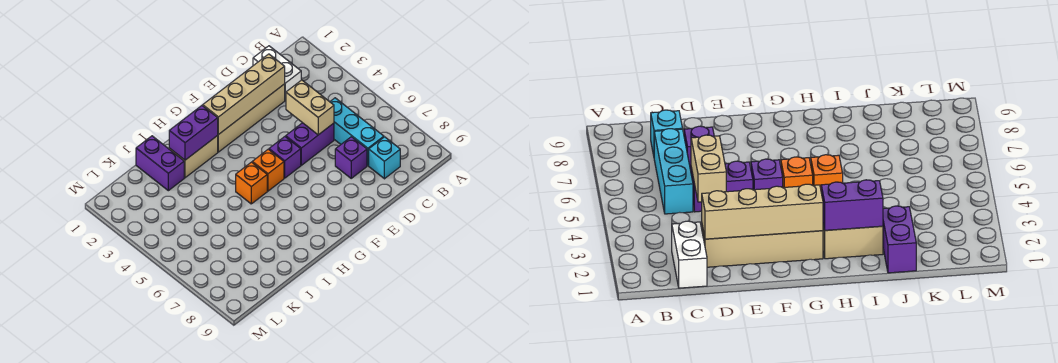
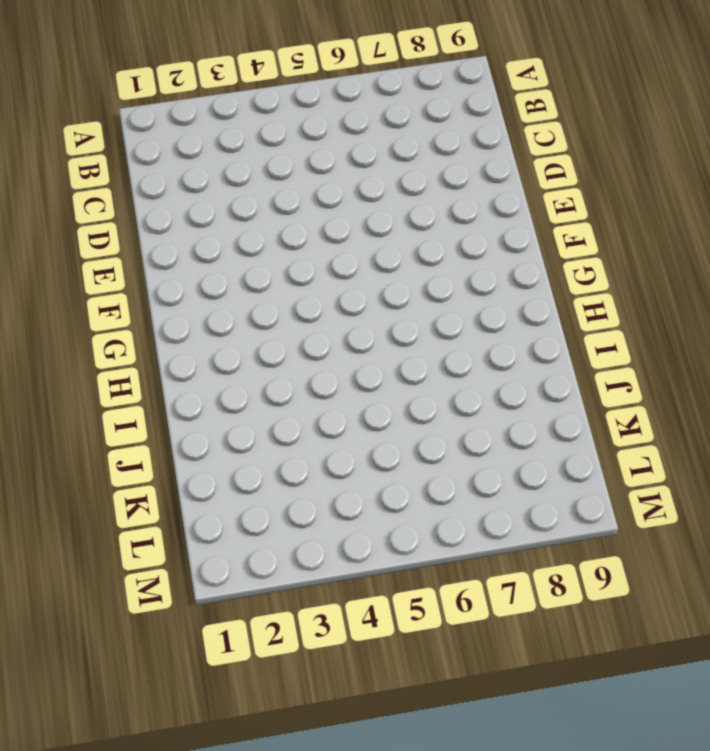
none -> white 1x2 brick [253,46,301,100]
none -> cyan 1x3 brick [330,98,384,166]
none -> cyan 1x1 brick [369,137,400,179]

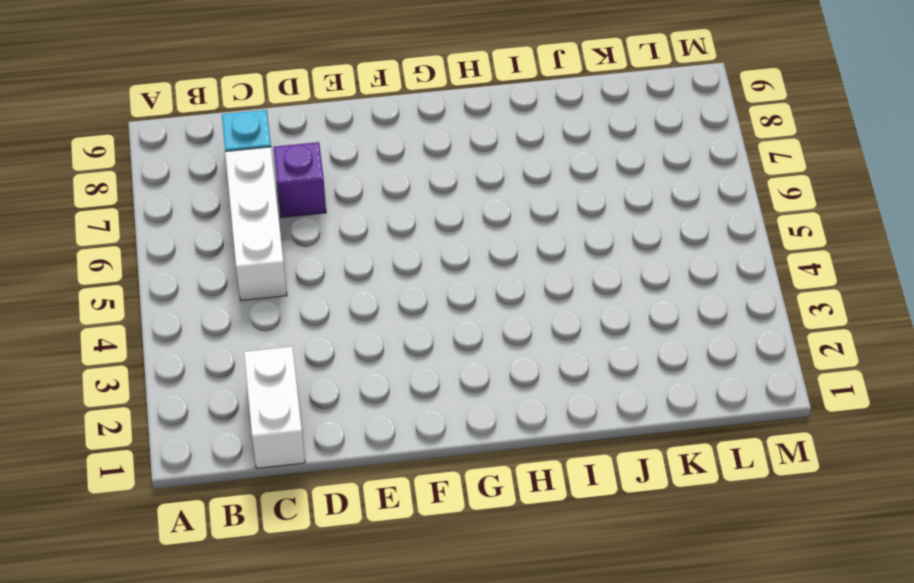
white 1x3 brick [225,147,287,301] -> cyan 1x3 brick [330,98,384,166]
none -> tan 1x4 brick [217,84,285,152]
none -> purple 1x2 brick [286,123,334,165]
none -> purple 1x1 brick [269,137,301,178]

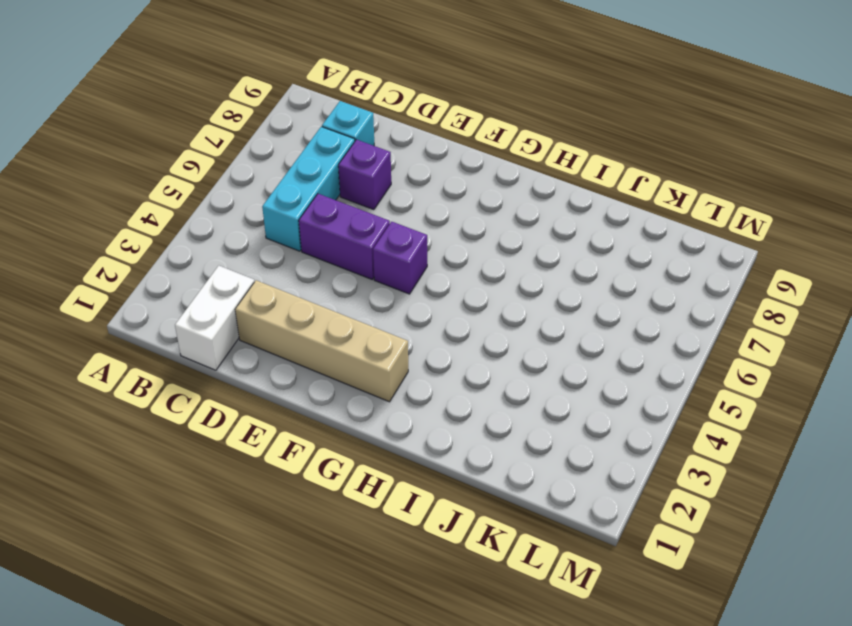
none -> orange 1x1 brick [252,149,284,191]
none -> tan 1x2 brick [169,136,218,178]
none -> orange 1x1 brick [236,162,267,204]

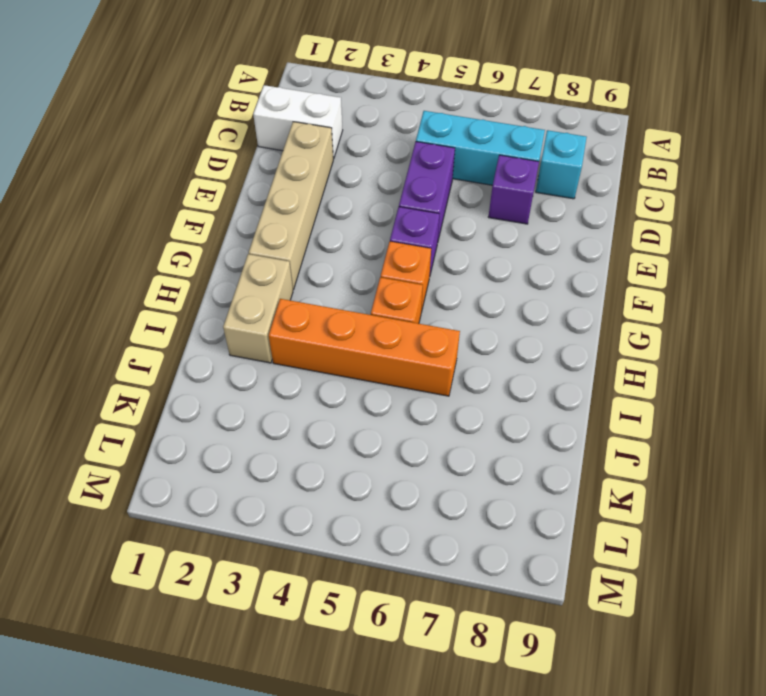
orange 1x4 brick [269,299,460,396] -> none
none -> purple 1x2 brick [136,136,184,191]
none -> tan 1x4 brick [203,54,285,135]
none -> tan 1x2 brick [286,80,334,135]

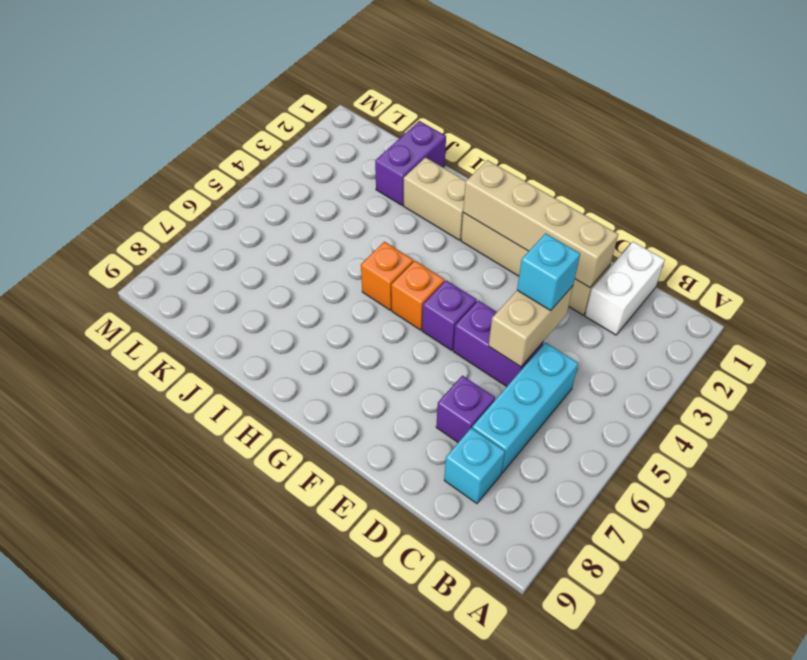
cyan 1x1 brick [517,233,580,310] -> none
none -> purple 1x2 brick [169,106,218,160]

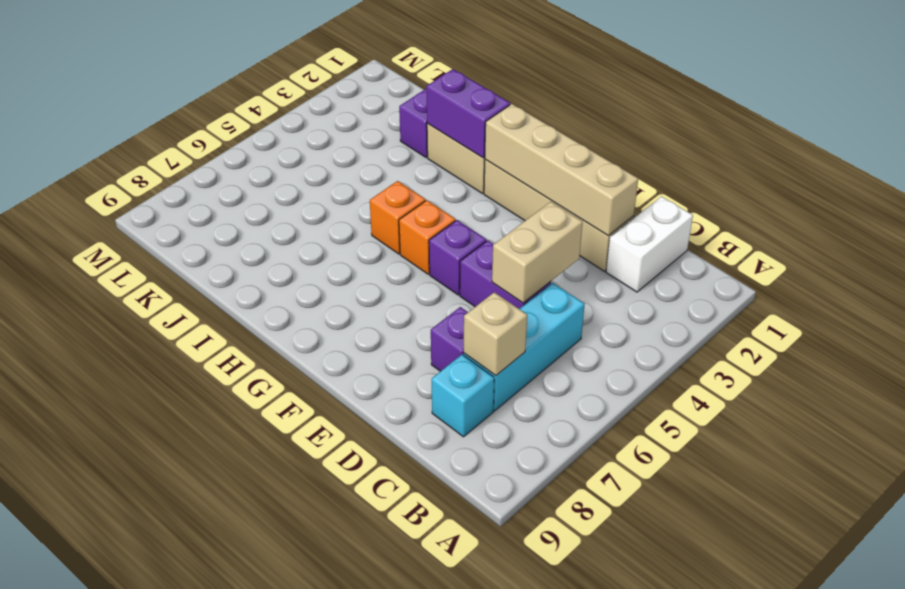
tan 1x1 brick [464,292,527,376] -> none

